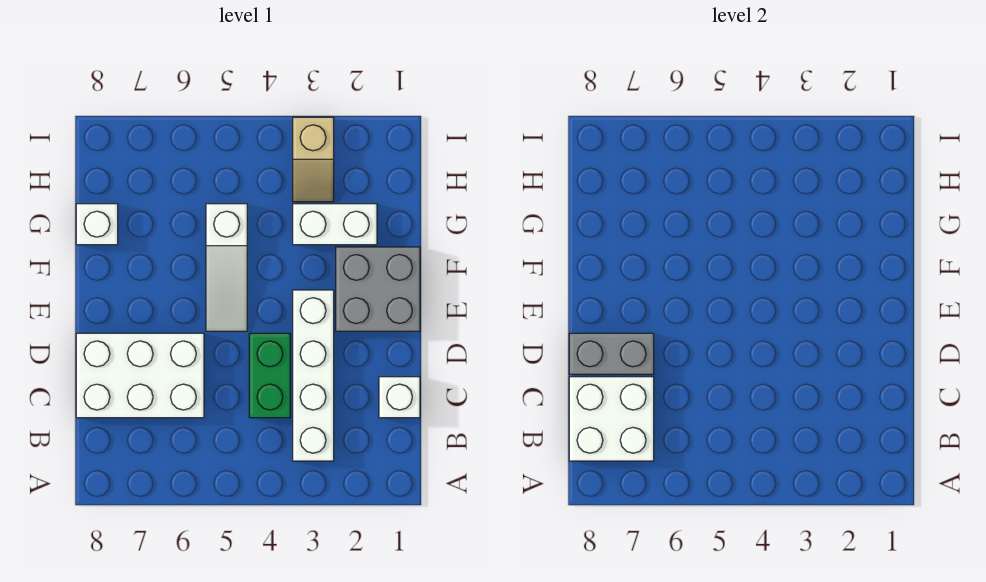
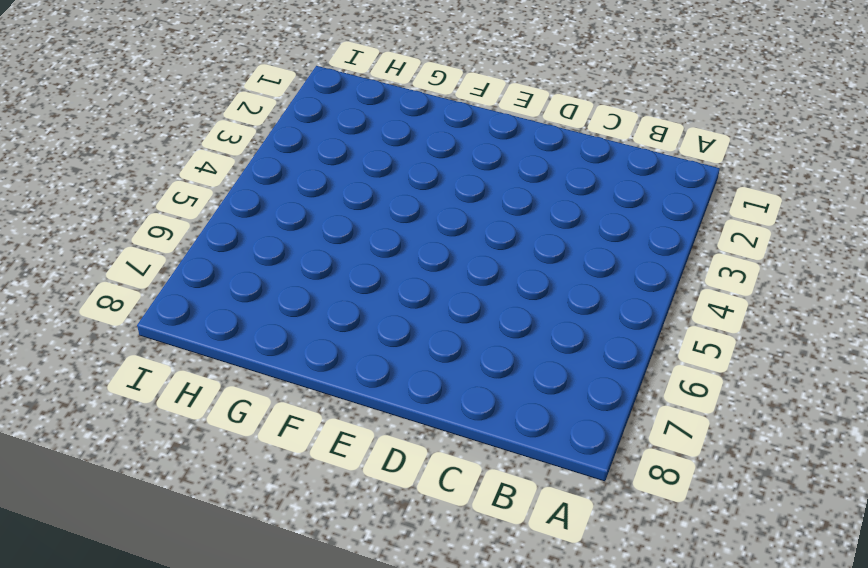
none -> white 1x4 brick [293,290,334,461]
none -> white 1x1 brick [379,377,420,418]

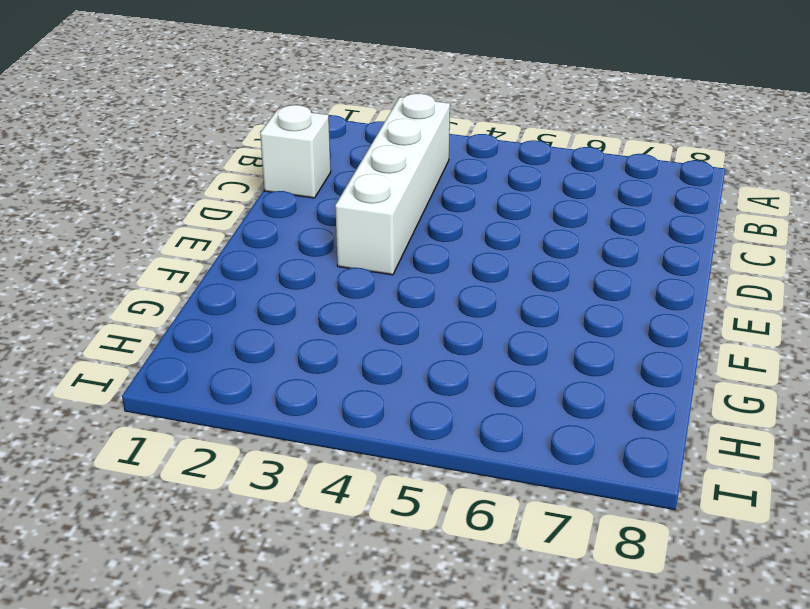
none -> green 1x2 brick [249,333,290,418]
none -> white 2x3 brick [76,333,204,418]

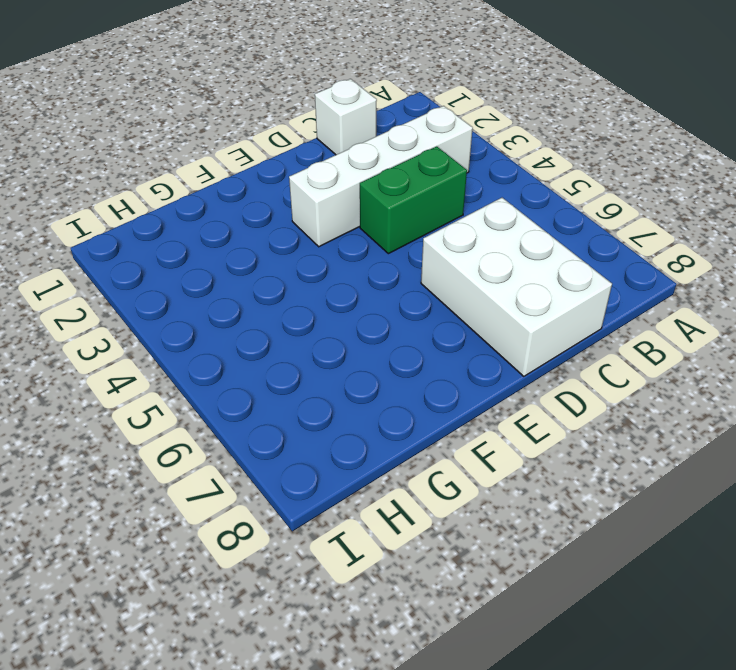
none -> grey 2x2 brick [336,247,420,331]
none -> white 1x3 slope [206,204,247,331]

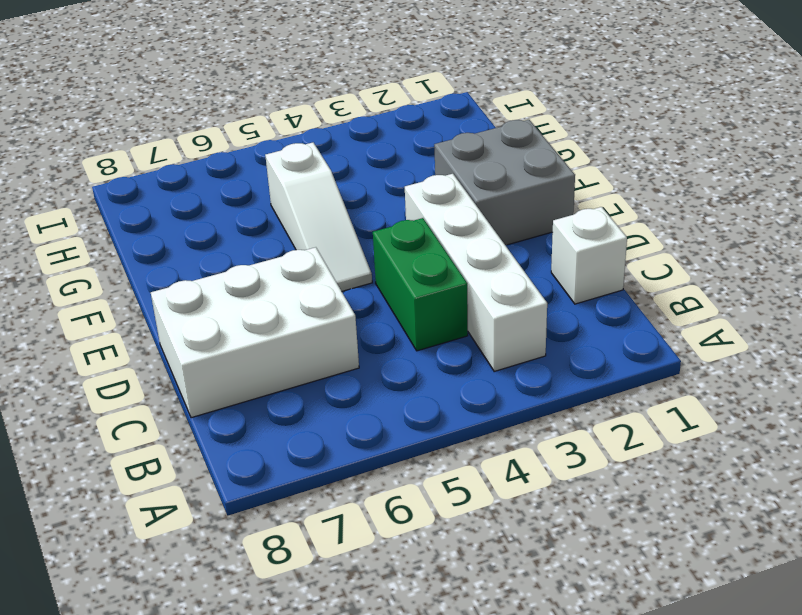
none -> white 1x2 brick [293,204,377,245]
none -> white 1x1 brick [76,204,118,245]

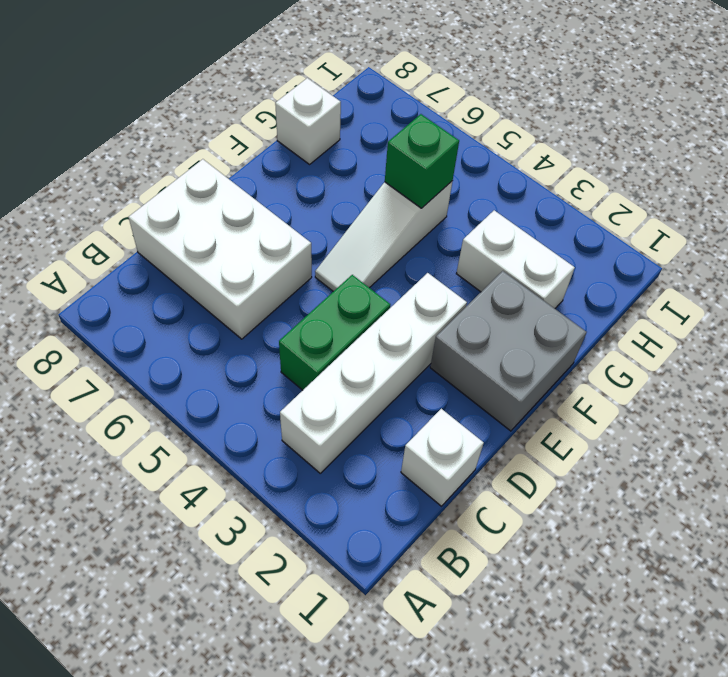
green 1x1 brick [385,114,459,208] -> none
none -> tan 1x2 slope [293,117,334,202]
none -> white 2x2 brick [569,377,654,461]

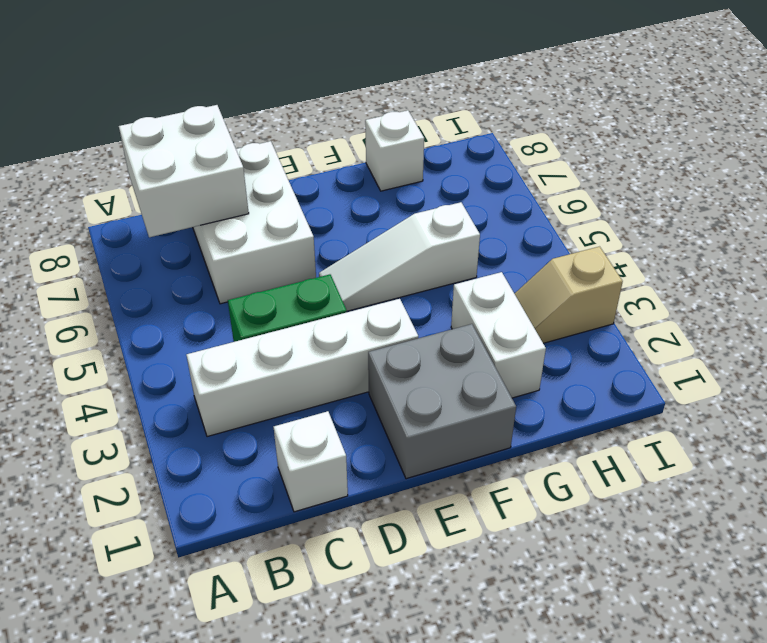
none -> grey 1x2 brick [569,333,654,374]

